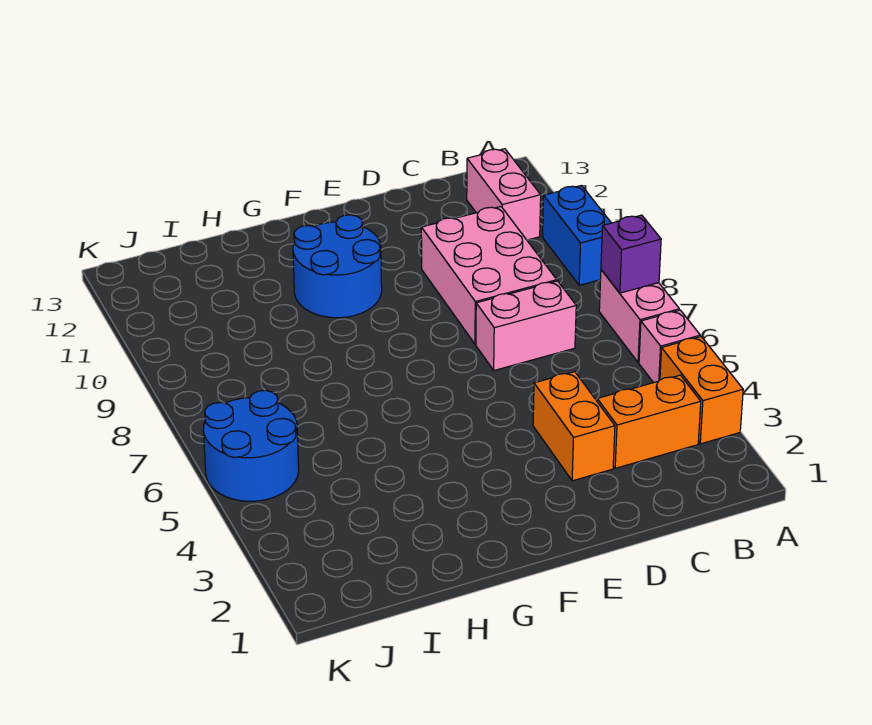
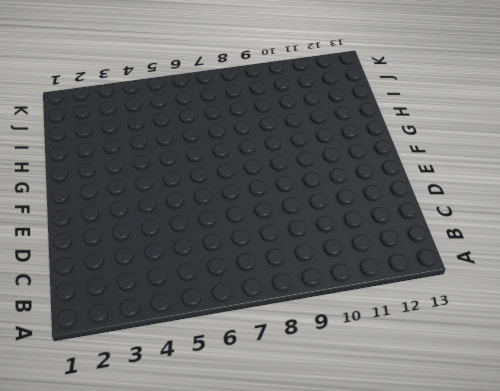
none -> orange 1x2 brick [660,337,743,444]
none -> pink 1x1 brick [639,310,700,383]
none -> pink 1x2 brick [599,270,679,362]

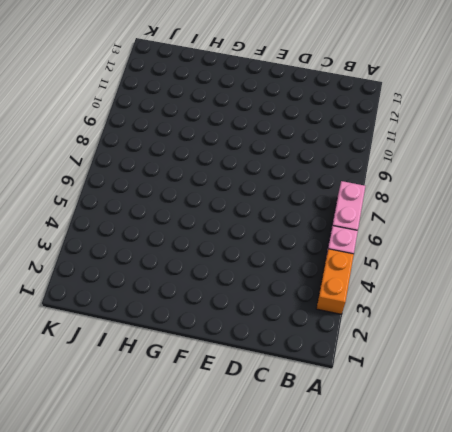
none -> blue 1x2 brick [543,186,611,285]
none -> orange 1x2 brick [597,375,701,468]
none -> pink 1x2 brick [467,149,541,240]

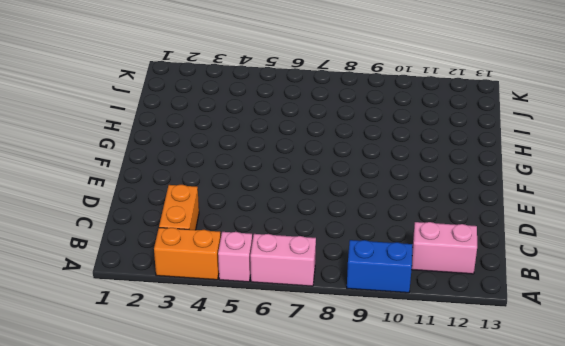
none -> pink 1x2 brick [476,281,576,370]
none -> pink 2x3 brick [421,207,557,344]
none -> orange 1x2 brick [533,372,615,481]

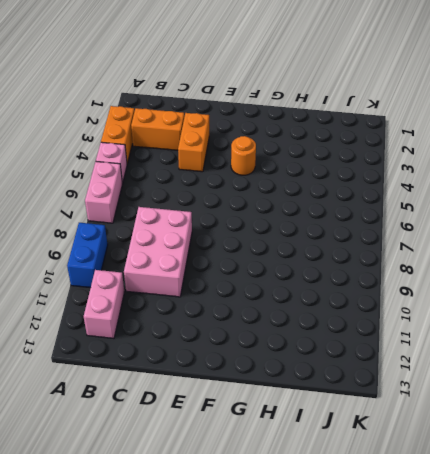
orange 1x1 round brick [231,136,256,175] -> none
none -> pink 1x2 brick [476,281,576,370]
none -> blue 2x2 round brick [293,215,382,318]
none -> blue 2x2 round brick [203,390,299,501]

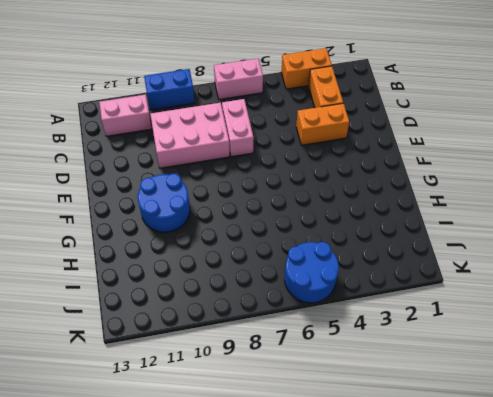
none -> pink 1x1 brick [639,310,700,383]
none -> purple 1x1 brick [601,215,661,293]

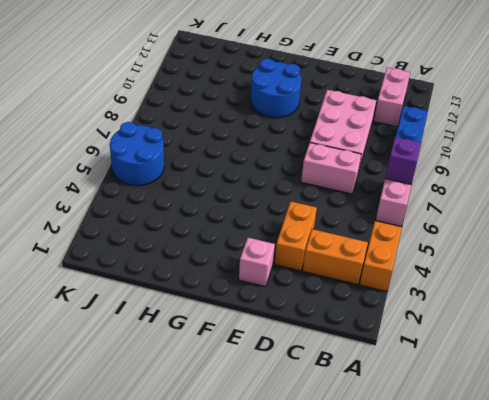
pink 1x1 brick [239,238,275,287] -> pink 1x1 brick moved to [639,310,700,383]

